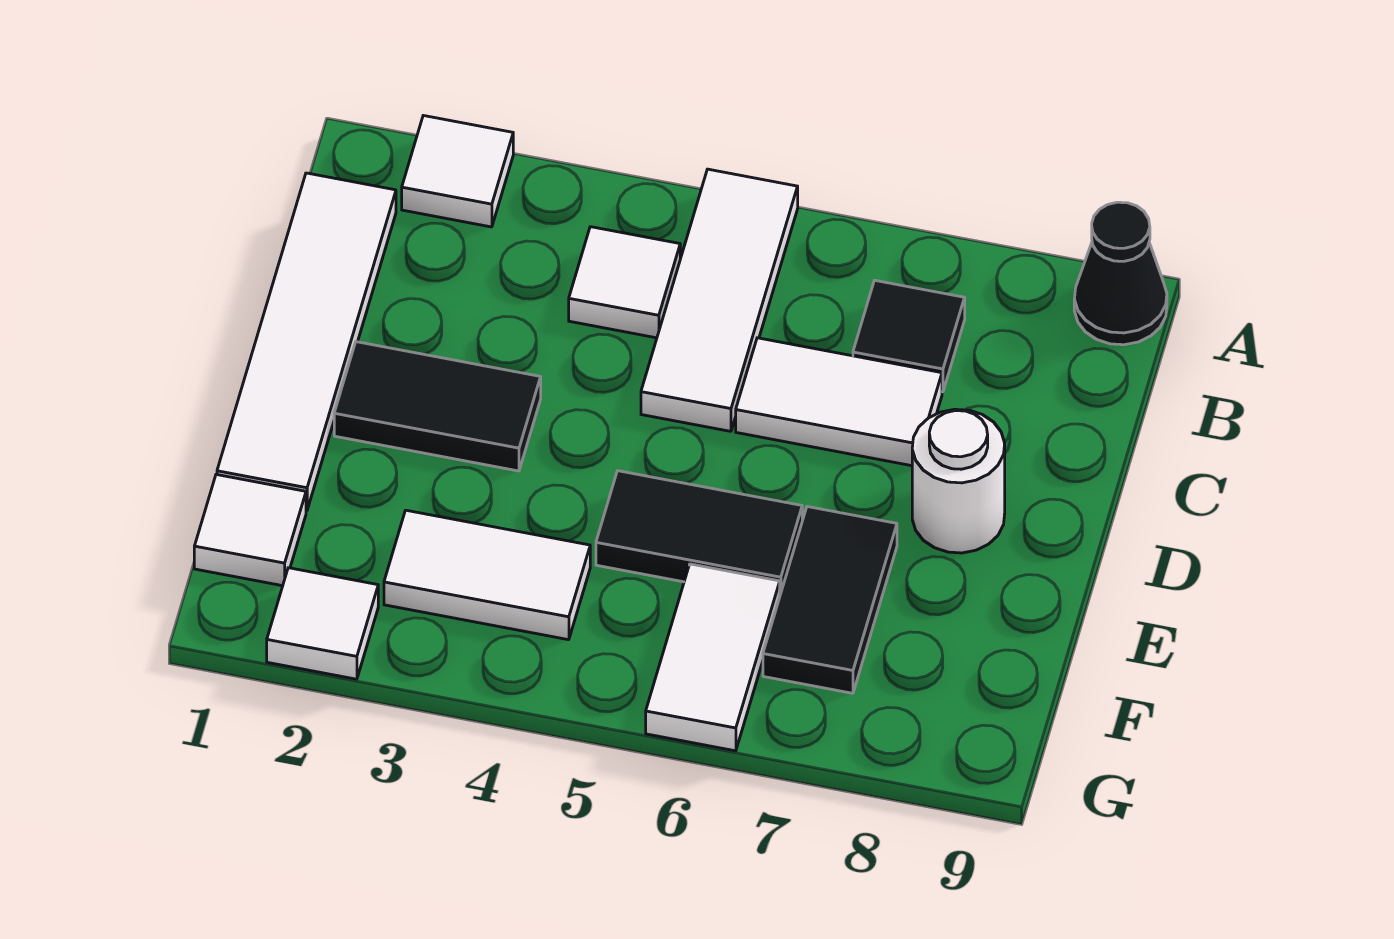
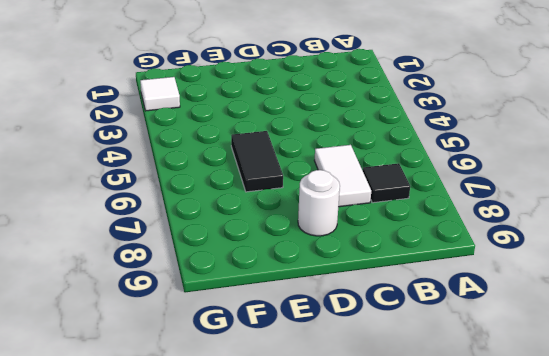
none -> white 1x1 tile [402,116,513,227]
none -> white 1x3 tile [641,169,798,431]
none -> black 1x1 cone [1074,202,1167,345]

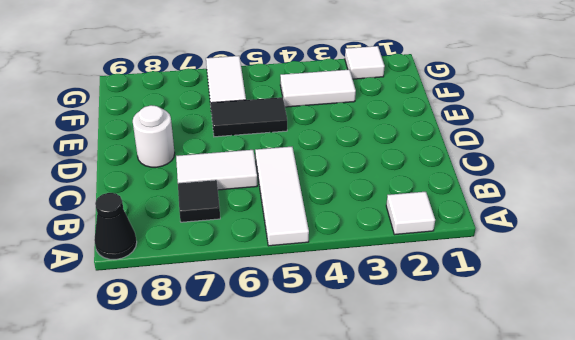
none -> white 1x4 tile [217,173,396,511]
none -> white 1x1 tile [569,227,680,338]
none -> black 1x2 tile [334,342,541,471]

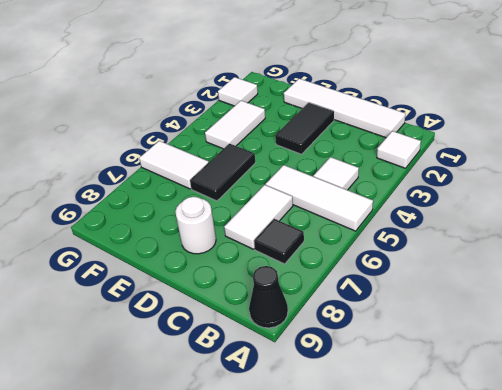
none -> black 1x2 tile [763,507,897,693]
none -> white 1x1 tile [194,475,306,586]

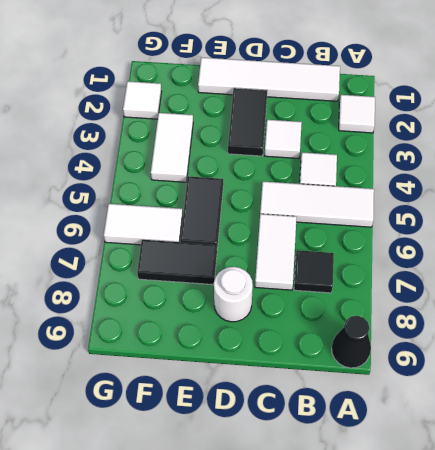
white 1x1 tile [265,120,302,159] -> white 1x1 tile moved to [194,475,306,586]

